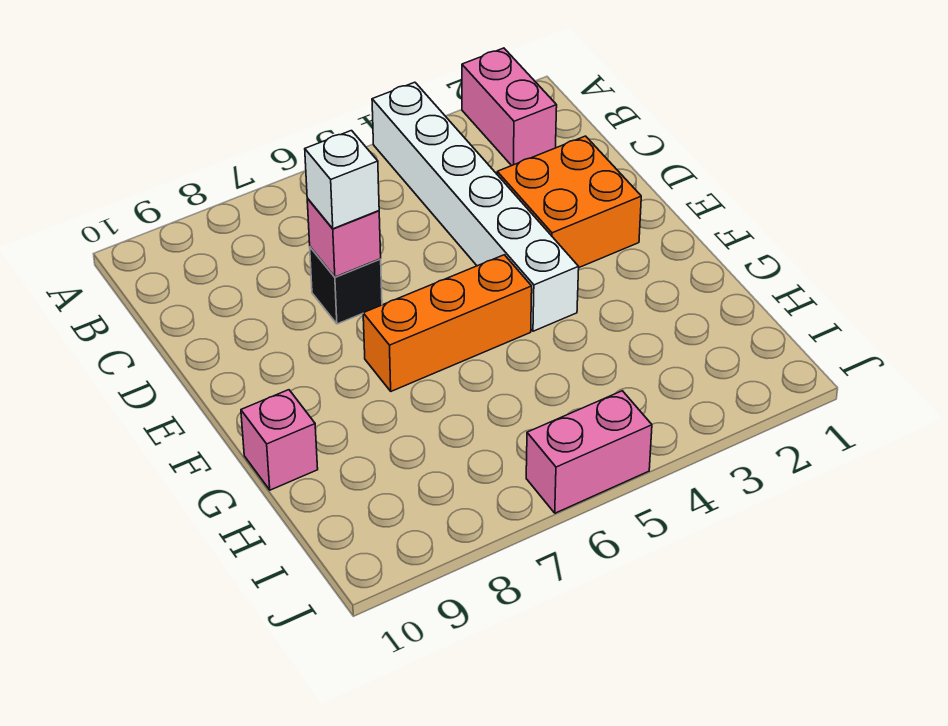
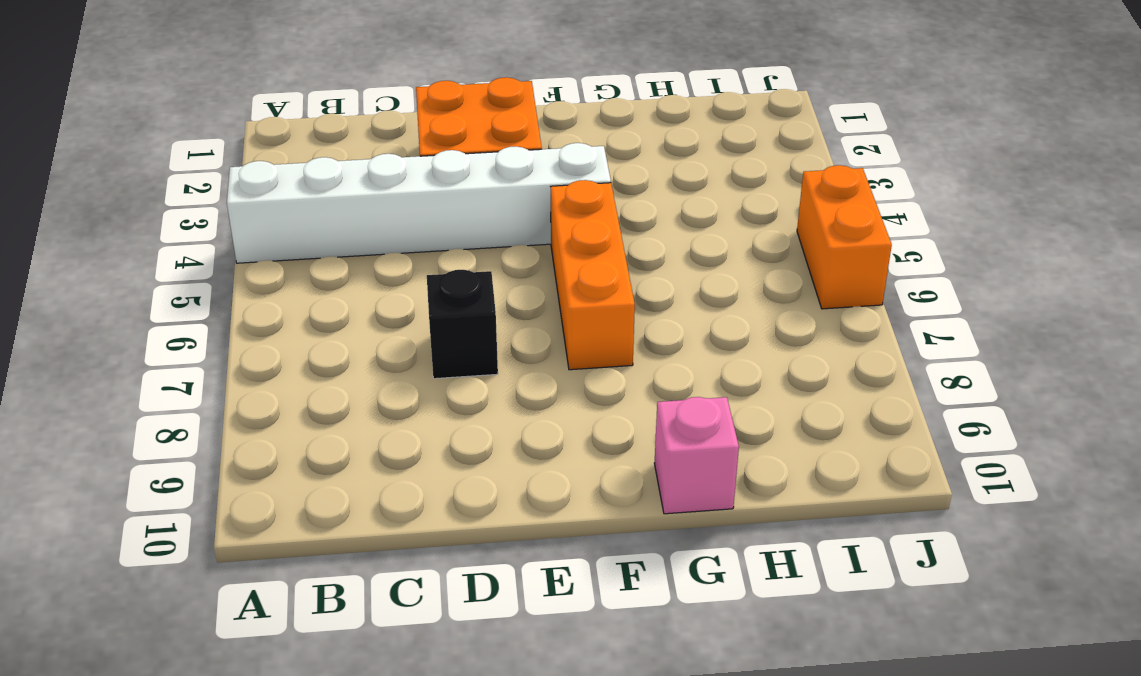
orange 1x2 brick [797,165,892,309] -> pink 1x2 brick [526,391,652,513]
none -> pink 1x2 brick [462,48,557,166]
none -> pink 1x1 brick [307,198,381,277]

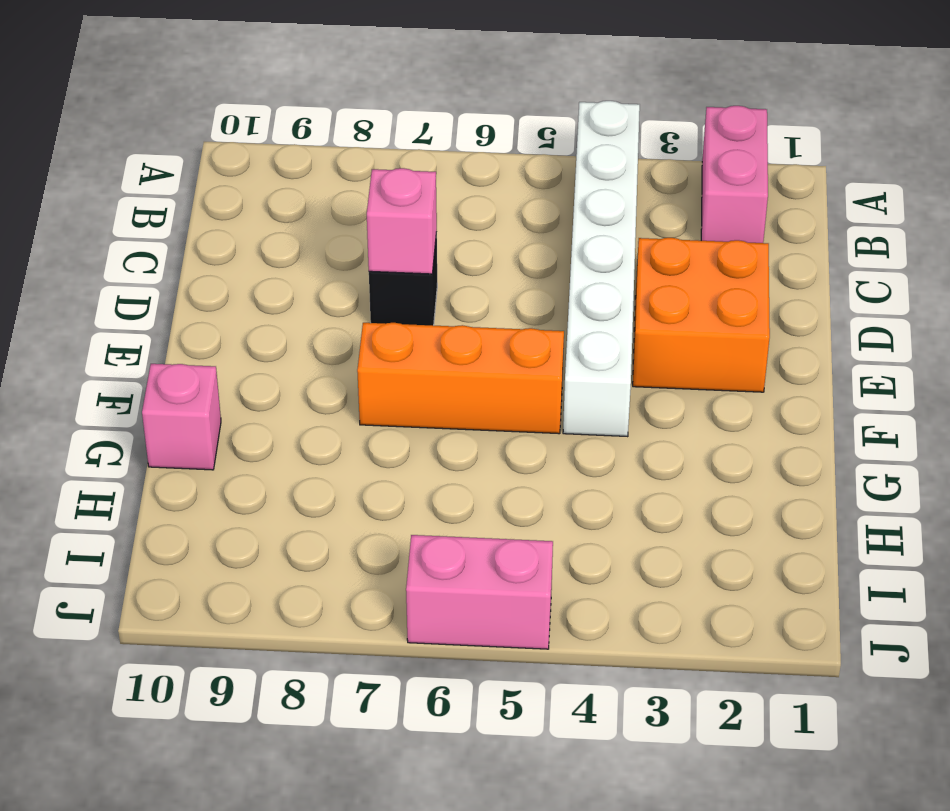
none -> white 1x1 brick [305,131,379,229]

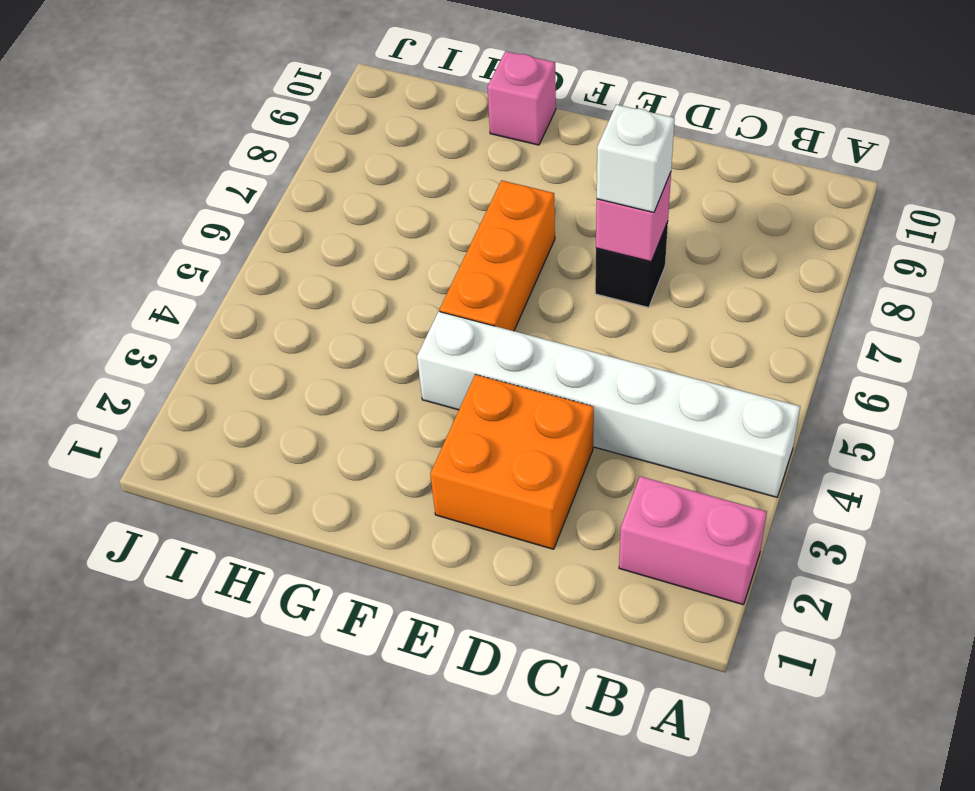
none -> pink 1x2 brick [526,391,652,513]

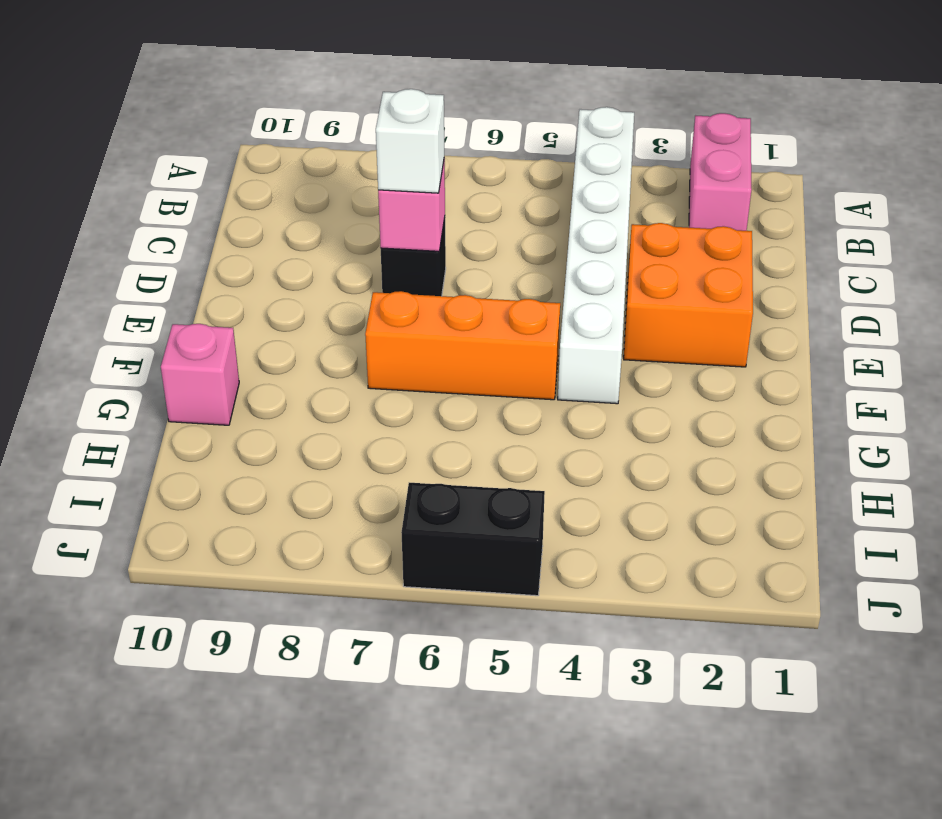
black 1x2 brick [401,483,545,596] -> pink 1x2 brick [526,391,652,513]

